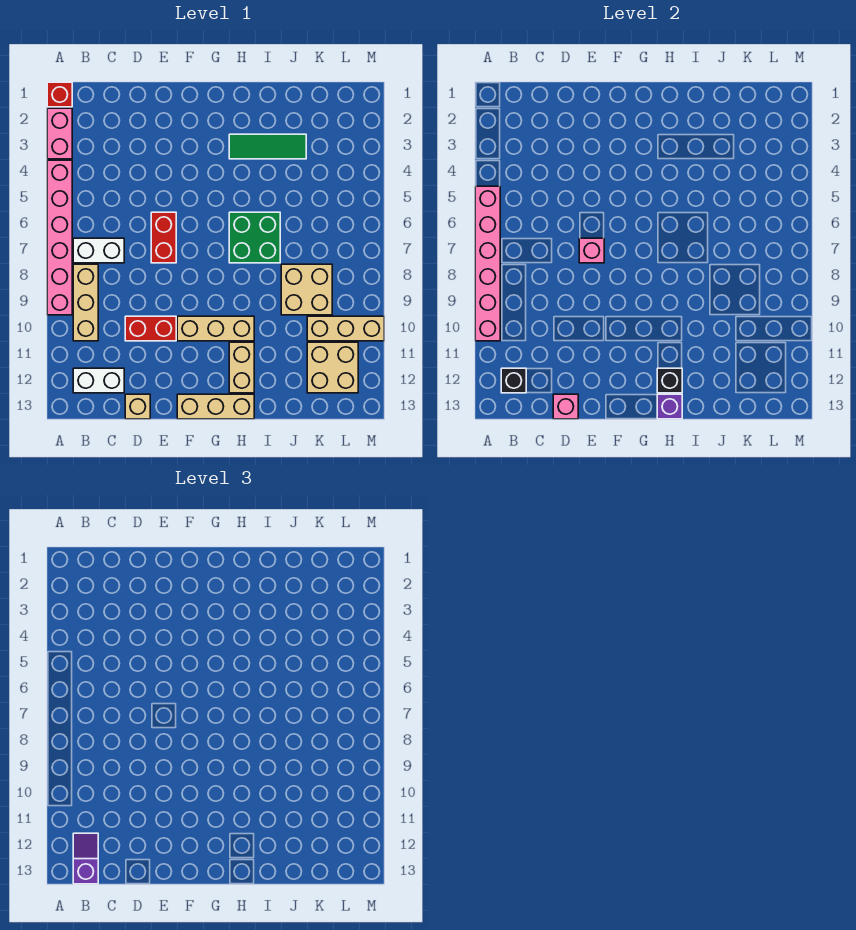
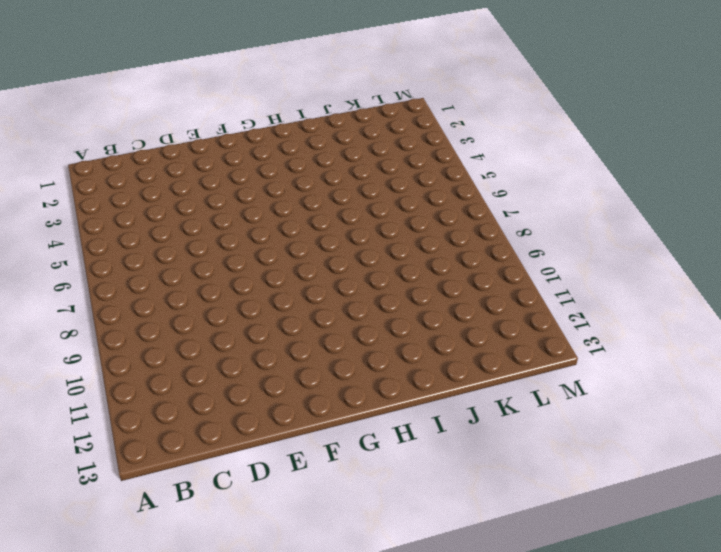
none -> red 1x1 brick [47,82,72,107]
none -> pink 1x2 brick [47,108,72,159]
none -> pink 1x6 brick [47,160,72,315]

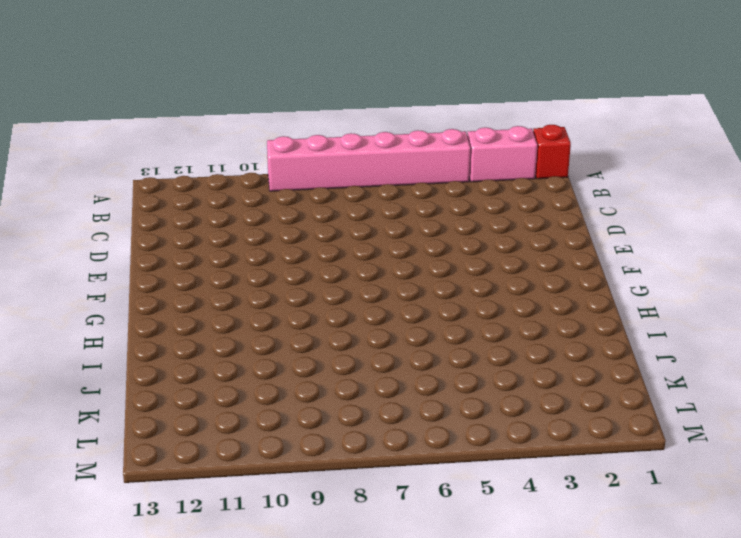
none -> white 1x2 brick [73,238,124,263]
none -> tan 1x3 brick [73,264,98,341]
none -> white 1x2 brick [73,368,124,393]

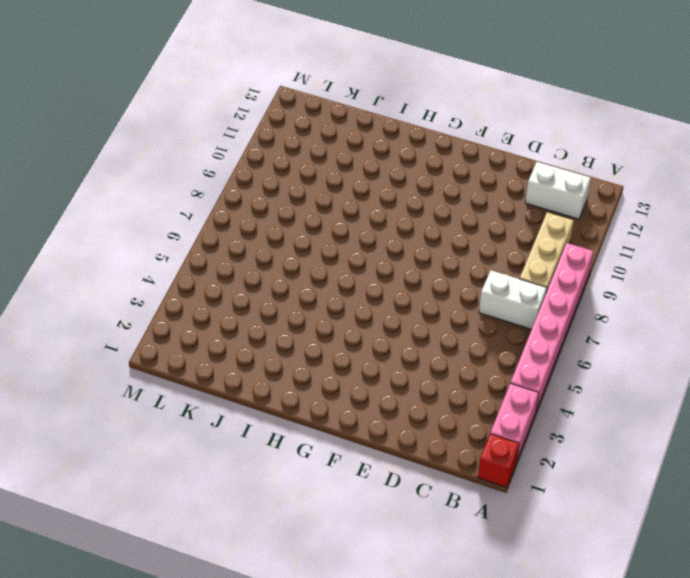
none -> red 1x2 brick [125,316,176,341]
none -> tan 1x1 brick [125,394,150,419]
none -> red 1x2 brick [151,212,176,263]

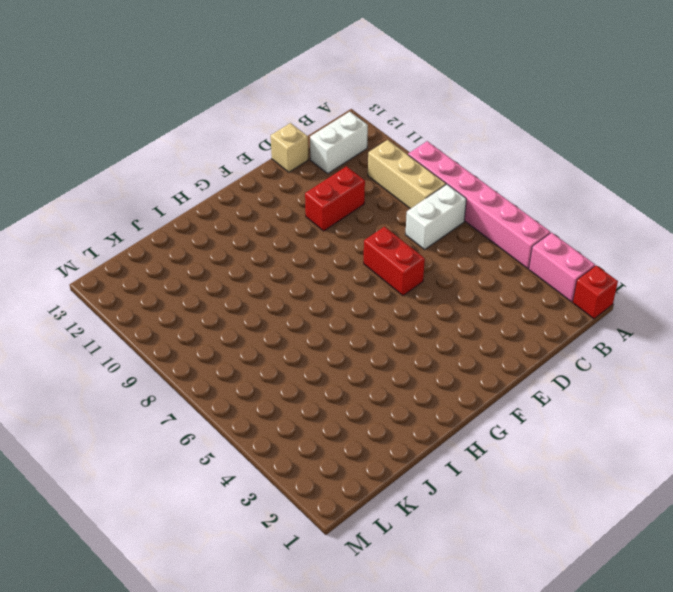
none -> tan 1x3 brick [177,316,254,341]
none -> tan 1x3 brick [177,394,254,419]
none -> green 1x3 tile [229,134,306,159]

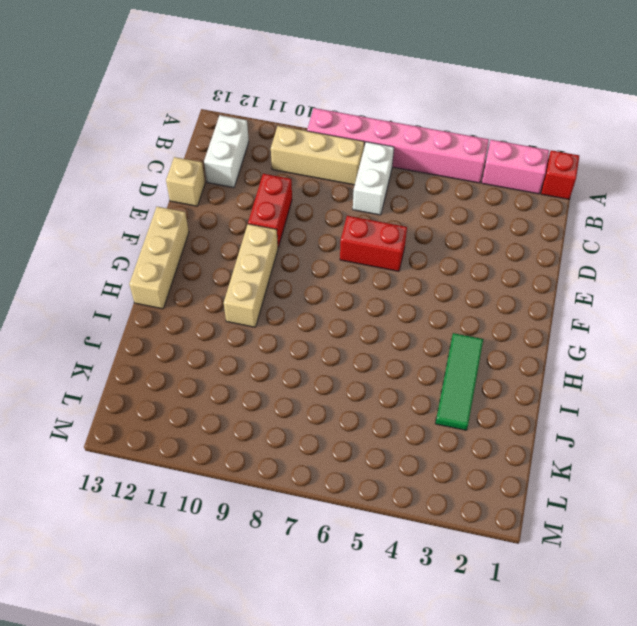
none -> green 2x2 brick [229,212,280,263]
none -> tan 1x2 brick [229,342,254,393]
none -> tan 2x2 brick [281,264,332,315]

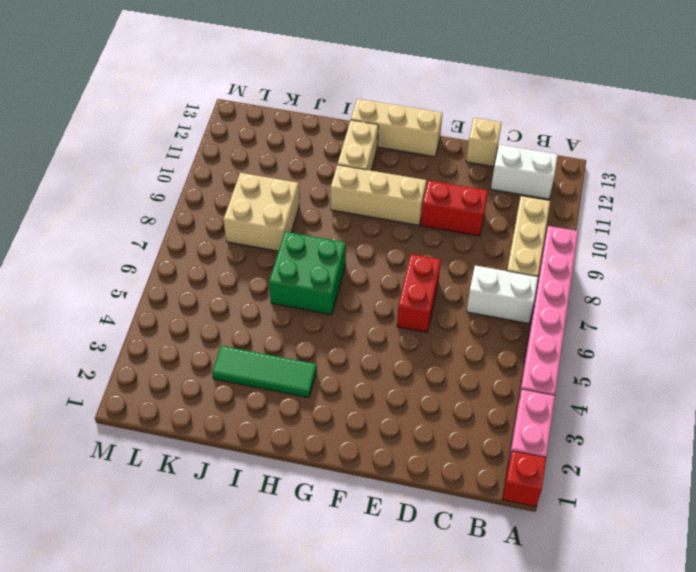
none -> tan 1x3 brick [307,316,384,341]
none -> tan 2x2 brick [307,342,358,393]
none -> pink 1x6 brick [475,186,500,341]

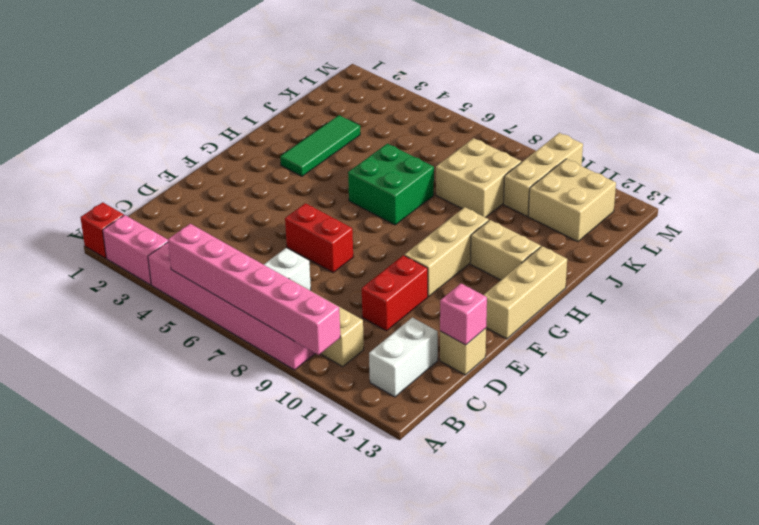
none -> black 1x1 brick [501,368,526,393]
none -> pink 1x1 brick [579,238,604,263]
none -> black 1x1 brick [657,368,682,393]

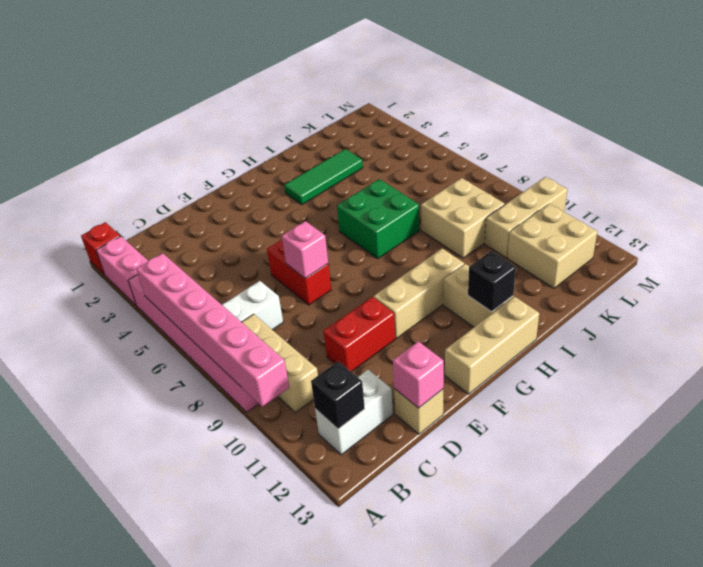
none -> purple 1x1 brick [657,394,682,419]
none -> purple 1x2 slope [73,833,98,884]

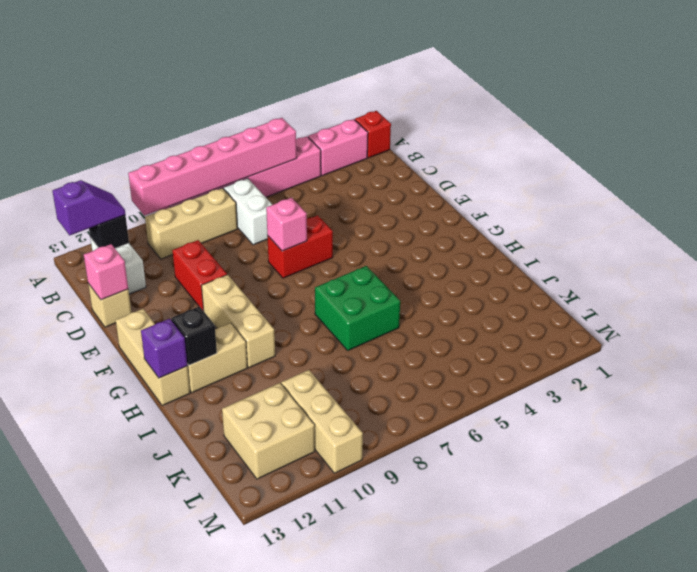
none -> green 1x3 tile [229,134,306,159]
none -> tan 2x2 brick [281,264,332,315]

